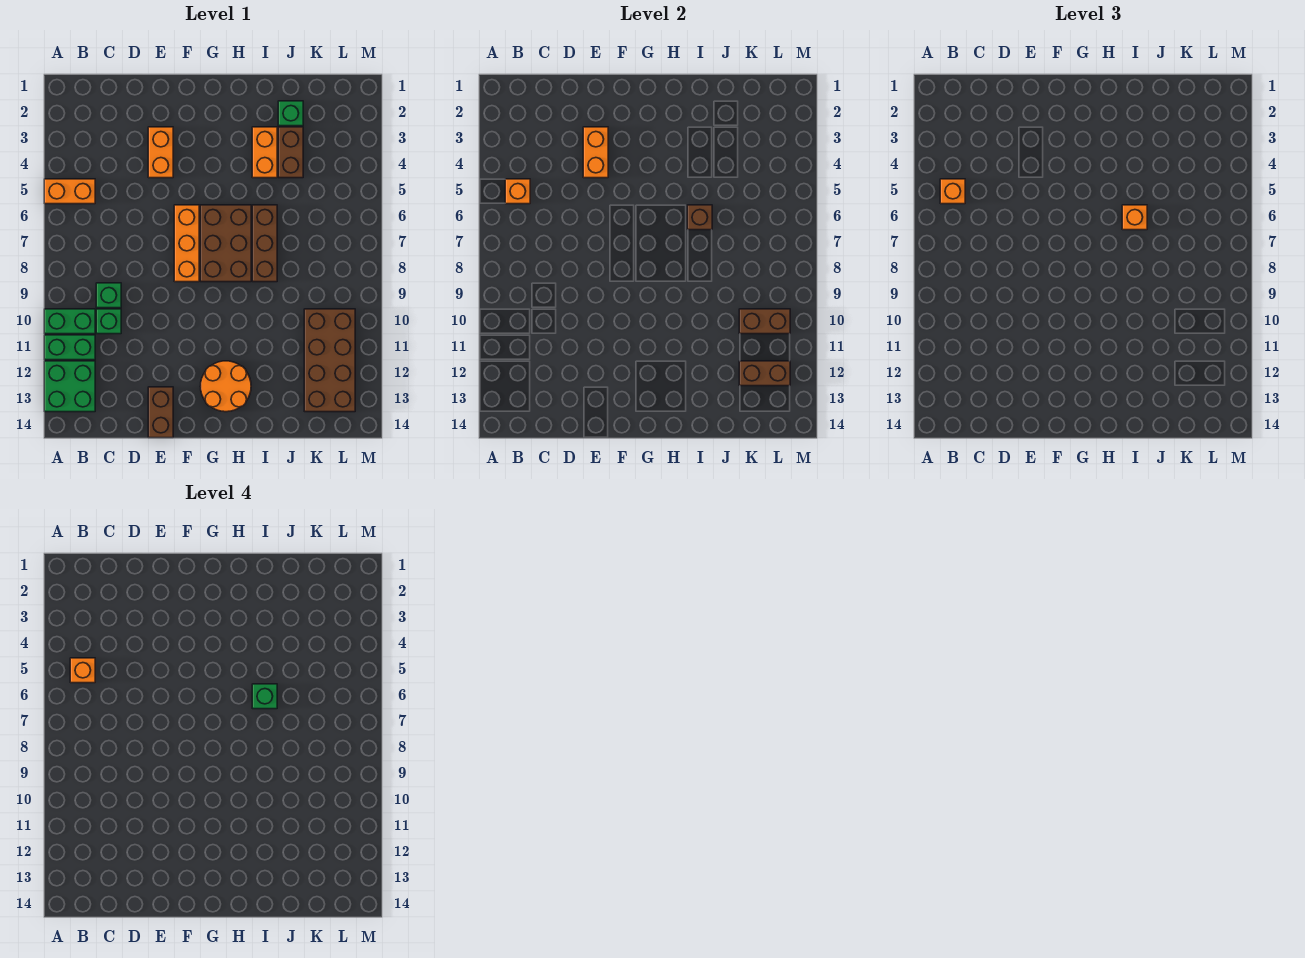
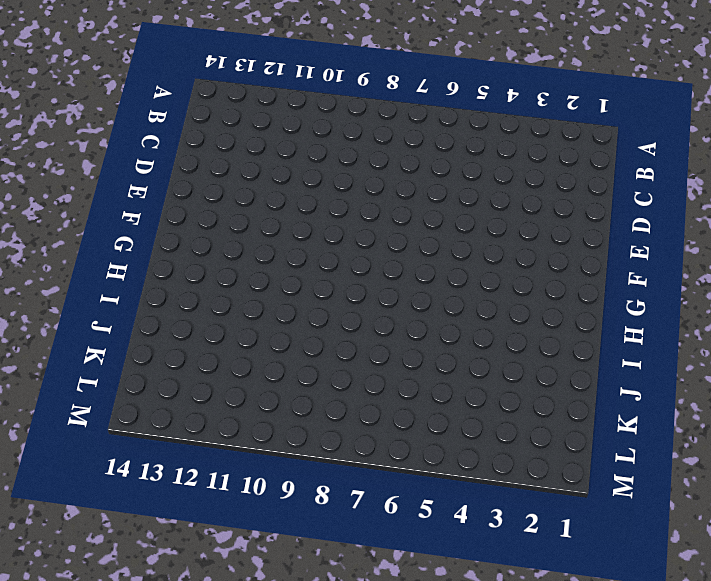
none -> orange 1x2 brick [44,179,95,204]
none -> green 1x2 brick [44,309,95,334]
none -> green 1x2 brick [44,335,95,360]

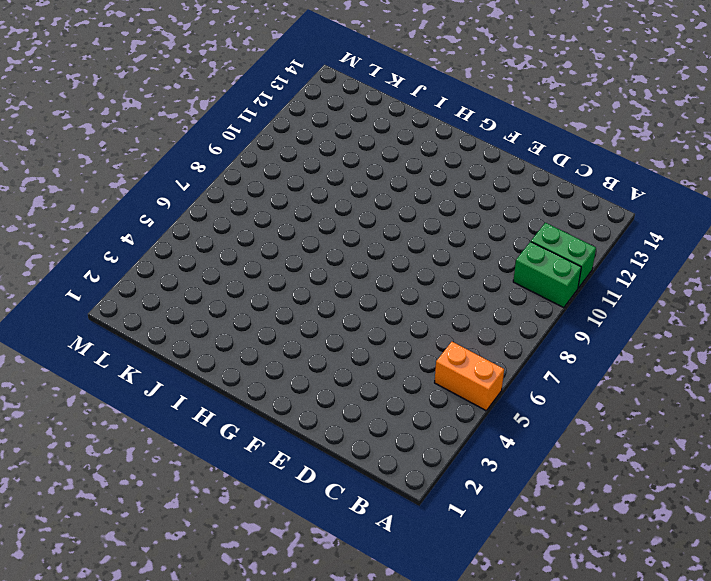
none -> green 2x2 brick [44,361,95,412]
none -> green 1x1 brick [96,283,121,308]
none -> green 1x1 brick [96,309,121,334]

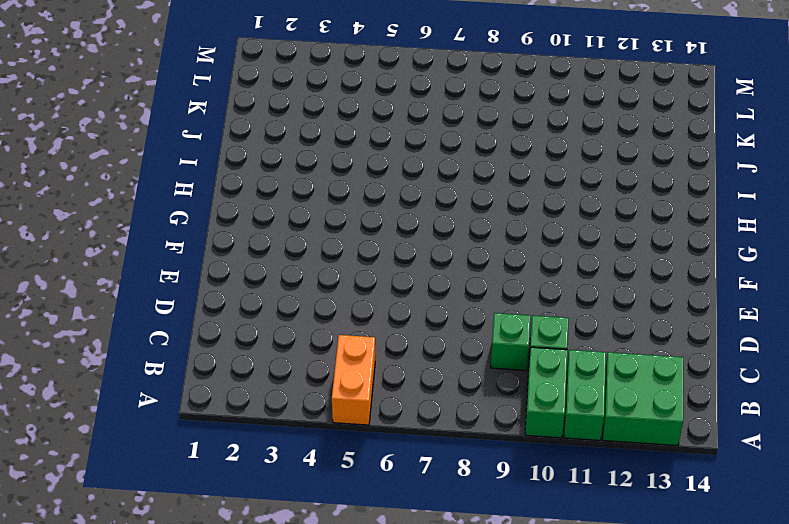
none -> orange 1x2 brick [148,127,173,178]
none -> brown 1x2 brick [148,387,173,438]
none -> orange 1x3 brick [174,205,199,282]

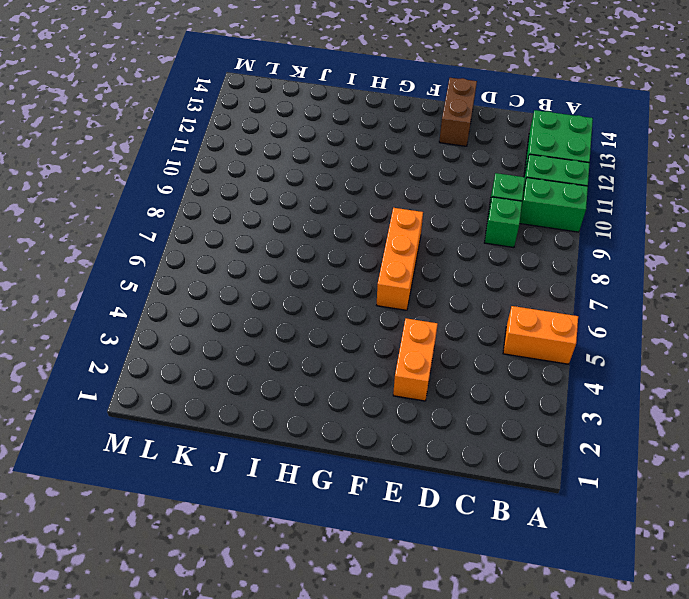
none -> brown 2x3 brick [200,205,251,282]
none -> orange 2x2 round brick [200,361,251,412]
none -> orange 1x2 brick [252,127,277,178]

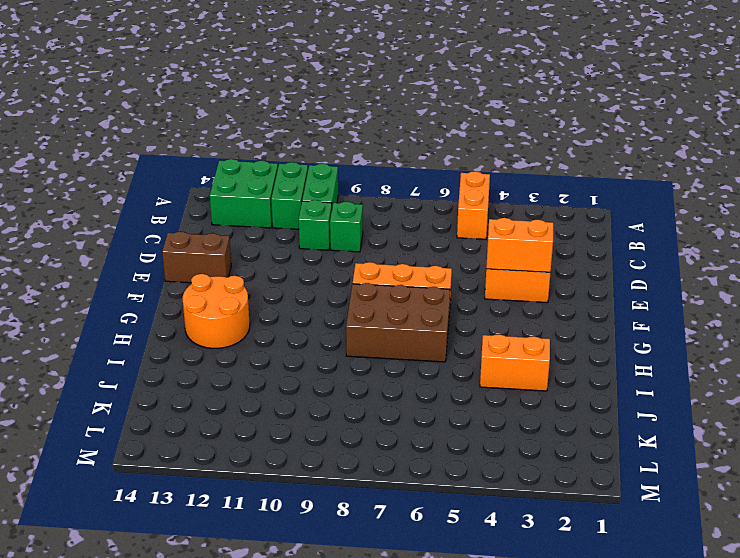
none -> brown 1x3 brick [252,205,277,282]
none -> green 1x1 brick [278,101,303,126]
none -> brown 1x2 brick [278,127,303,178]

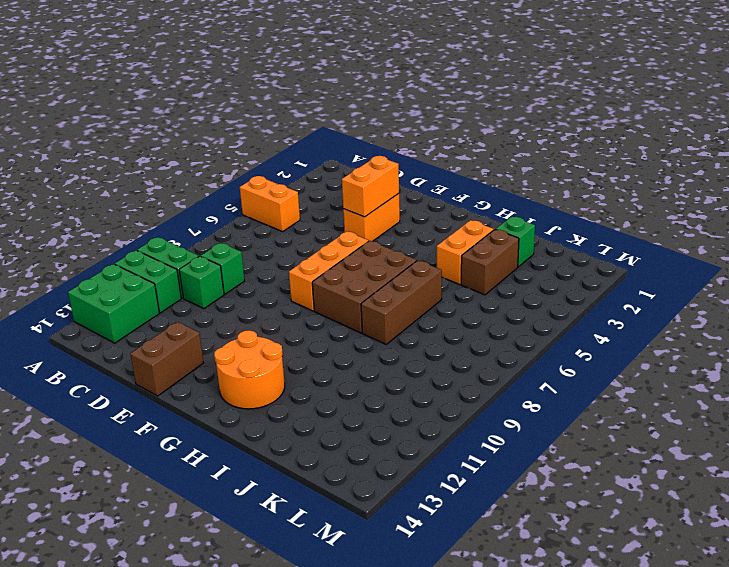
none -> brown 2x4 brick [304,309,355,412]
none -> orange 1x1 brick [505,179,530,204]
none -> brown 1x1 brick [687,205,712,230]

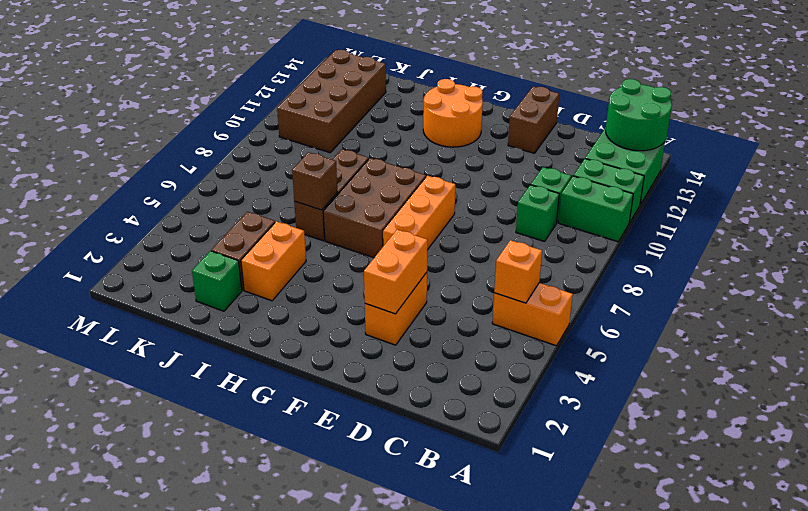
green 2x2 round brick [606,79,672,151] -> none
none -> brown 1x2 brick [739,309,790,334]
none -> brown 1x2 brick [739,361,790,386]
none -> orange 1x1 brick [940,179,965,204]

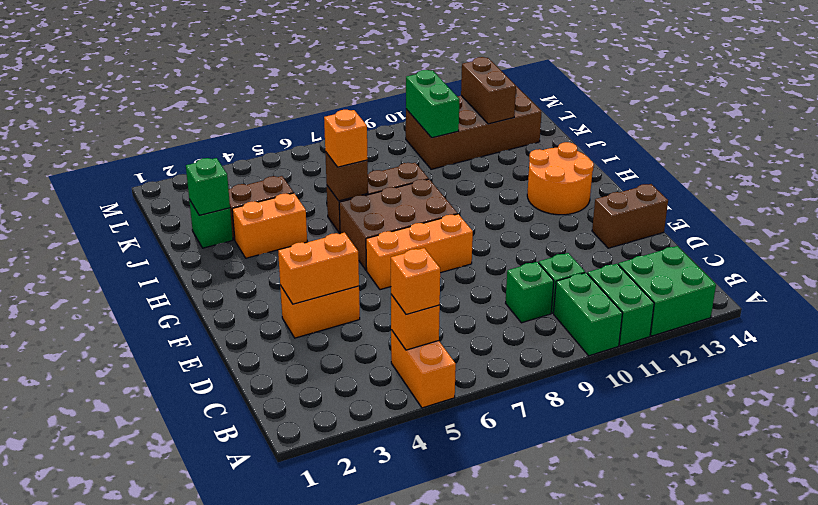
green 1x1 brick [186,158,230,215] -> green 1x1 brick moved to [252,684,277,709]
green 1x2 brick [406,70,459,138] -> brown 1x2 brick [739,309,790,334]
none -> orange 1x1 brick [70,658,95,683]

